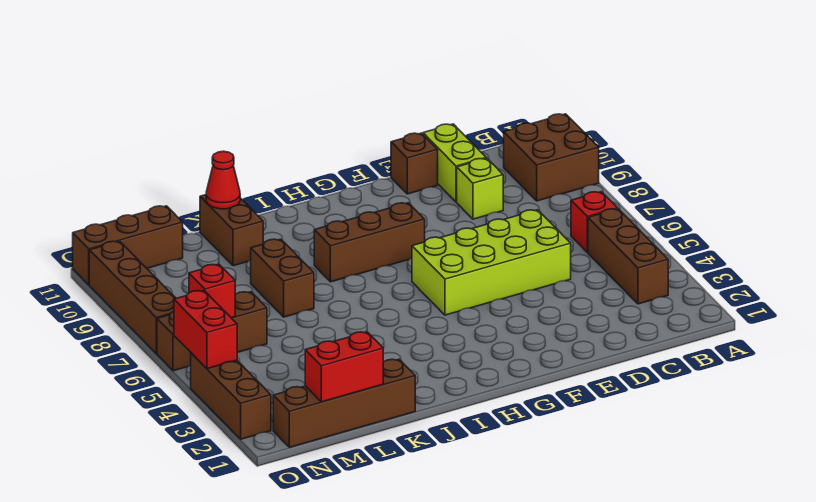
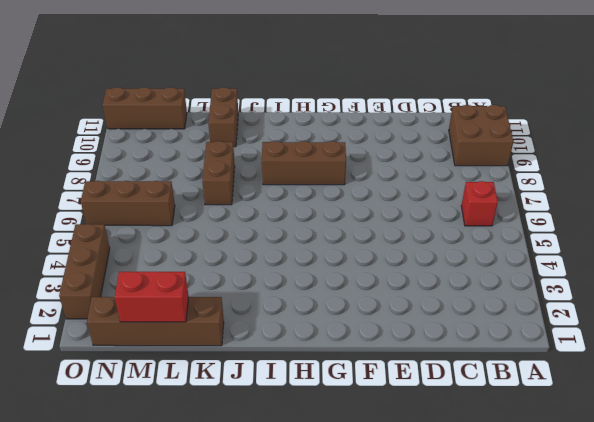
none -> brown 1x3 brick [588,209,668,304]
none -> lime 2x4 brick [412,210,571,315]
none -> lime 1x1 brick [457,158,503,219]

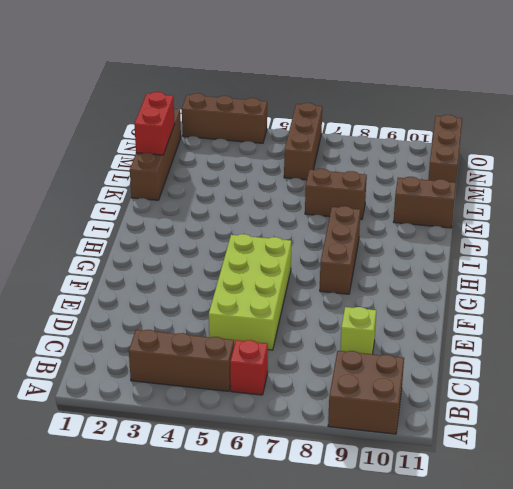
none -> lime 1x2 brick [423,124,486,202]
none -> brown 1x1 brick [391,133,438,194]
none -> brown 1x4 brick [89,241,176,354]

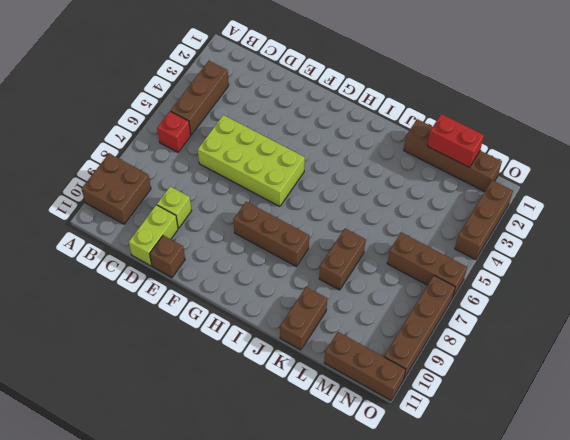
none -> red 1x1 cone [206,151,240,209]
none -> red 1x1 brick [189,264,235,318]
none -> red 1x2 brick [174,291,237,369]

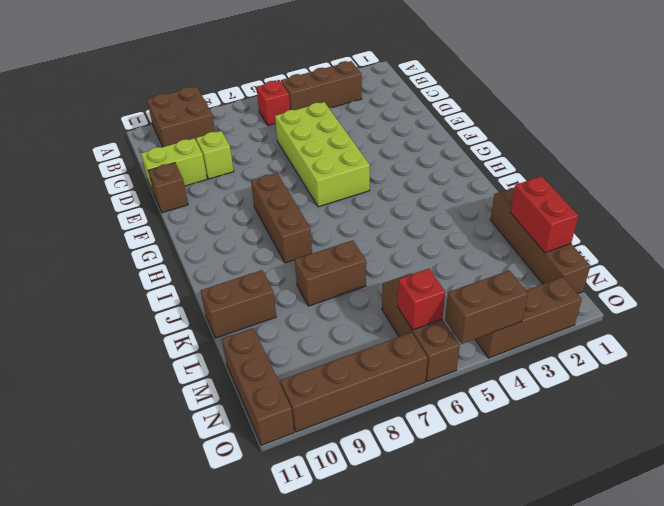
brown 1x2 brick [445,270,528,344] -> red 1x2 brick [174,291,237,369]
none -> red 1x1 cone [206,151,240,209]

